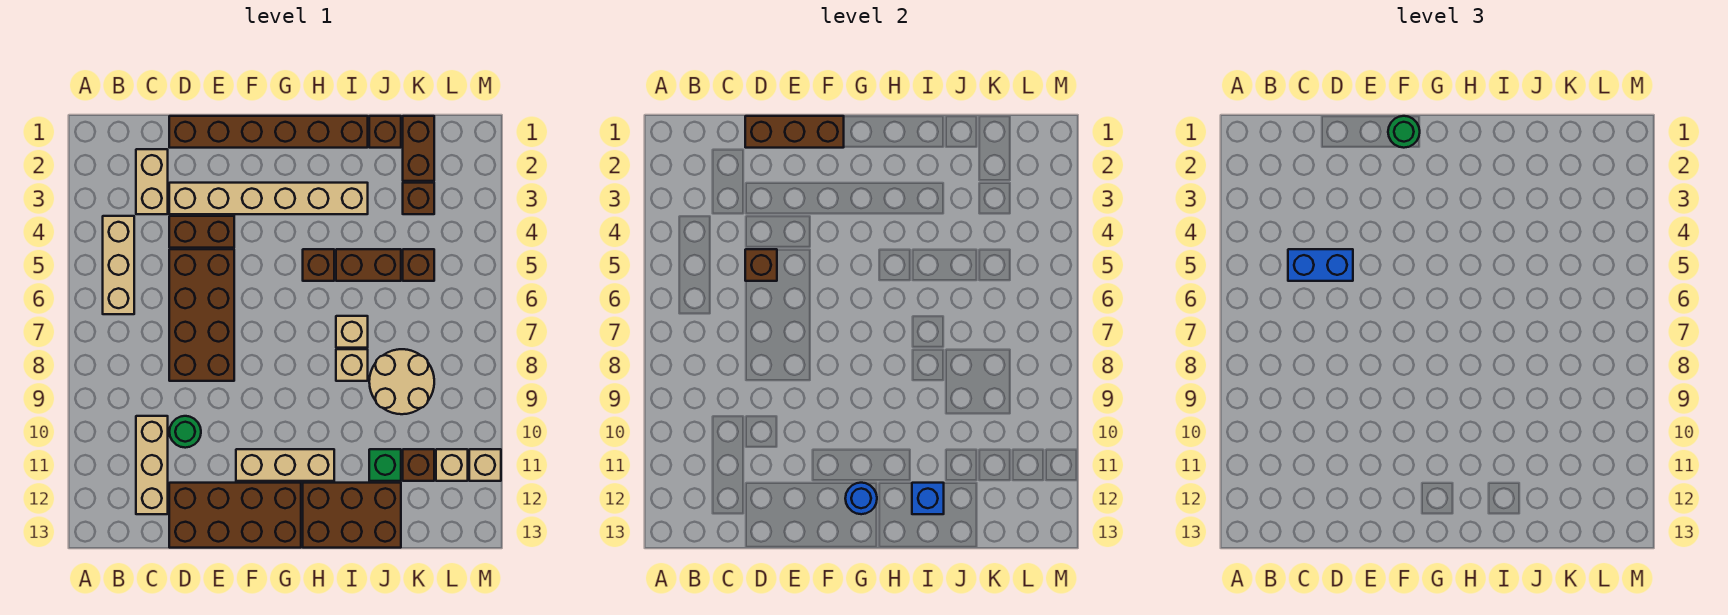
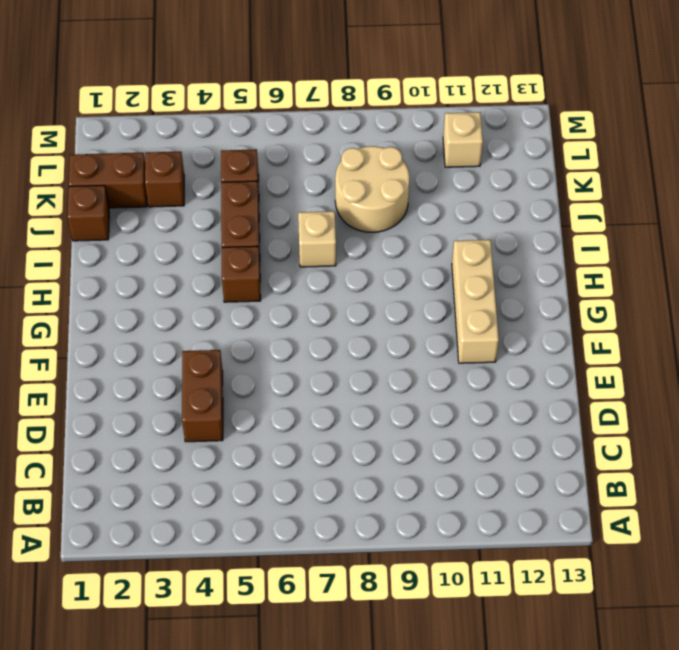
none -> tan 1x3 brick [103,216,134,314]
none -> tan 1x2 brick [136,149,168,214]
none -> tan 1x3 brick [136,416,168,514]
none -> brown 1x6 brick [169,116,368,148]

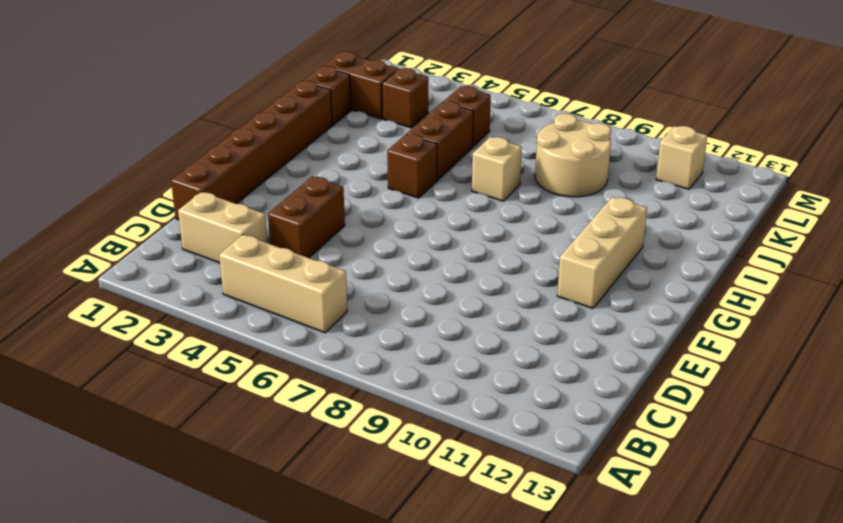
none -> tan 1x3 brick [136,416,168,514]
none -> tan 1x6 brick [169,183,368,214]
none -> brown 2x4 brick [169,249,234,381]
none -> green 1x1 round brick [169,416,201,448]

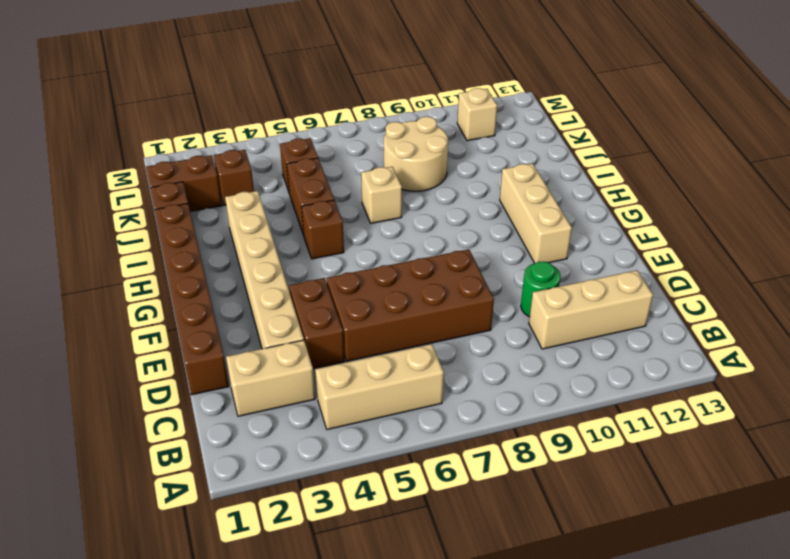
none -> brown 2x4 brick [169,483,301,548]
none -> brown 2x3 brick [303,483,401,548]
none -> tan 1x1 brick [336,349,368,381]
none -> green 1x1 brick [369,449,401,481]

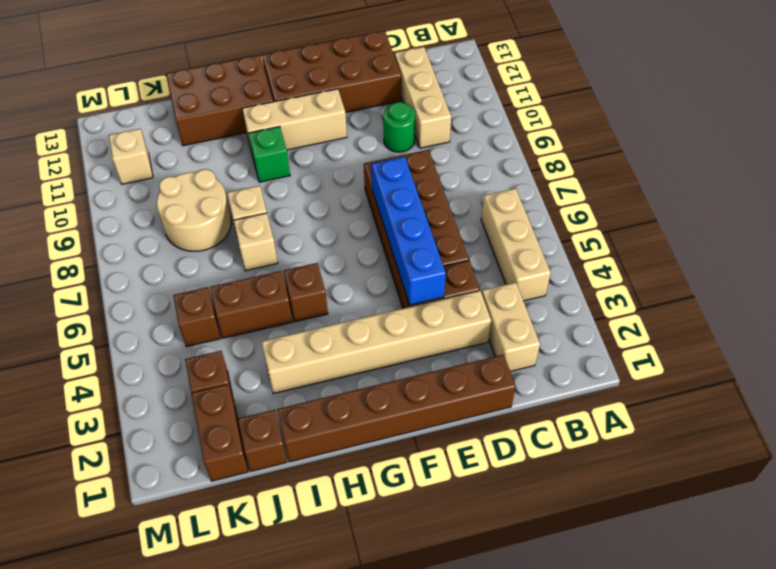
blue 1x4 brick [372,157,446,305] -> none
green 1x1 brick [249,127,290,182] -> green 1x1 brick moved to [369,449,401,481]
none -> brown 1x1 brick [403,449,434,481]
none -> tan 1x1 brick [469,449,501,481]
none -> brown 1x3 brick [745,116,844,148]
none -> brown 1x1 brick [745,249,777,281]

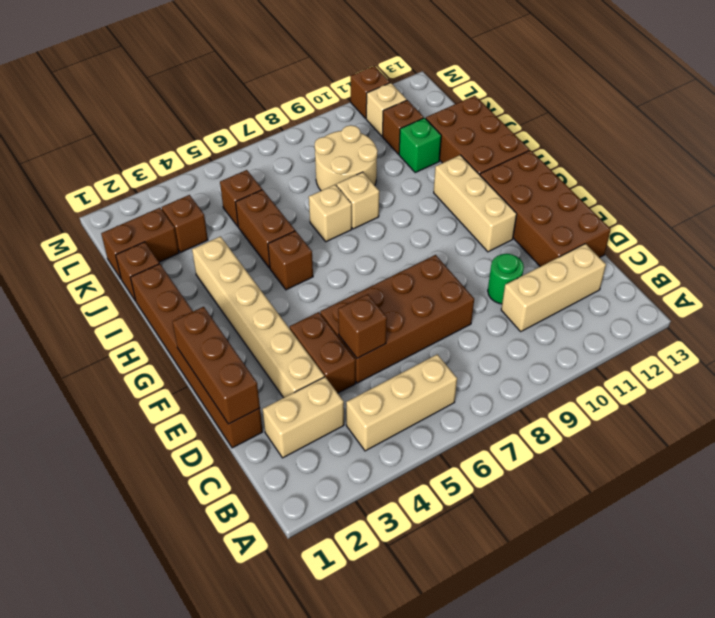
brown 1x1 brick [351,66,390,118] -> tan 1x1 brick [469,449,501,481]
none -> blue 1x1 round brick [845,483,877,514]
none -> blue 1x1 brick [912,483,944,514]
none -> blue 1x2 brick [1288,249,1353,281]
none -> green 1x1 round brick [1388,116,1420,148]

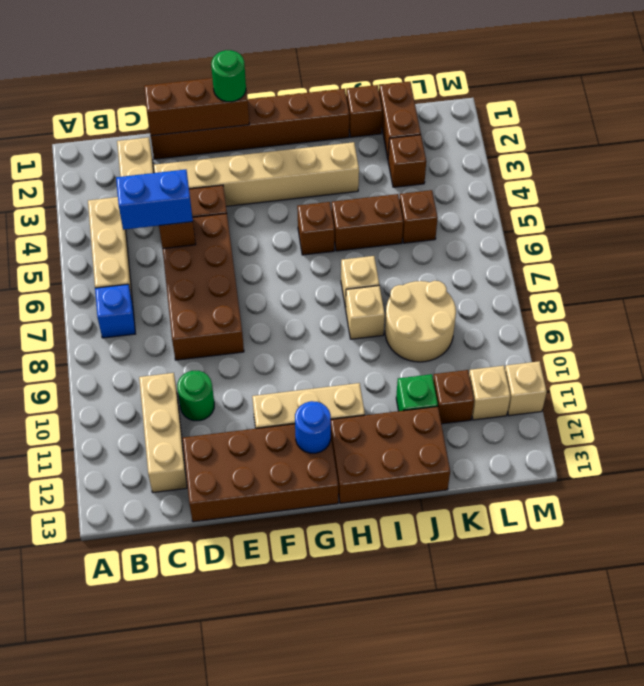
blue 1x1 brick [95,284,135,338] -> blue 1x1 brick moved to [912,483,944,514]

